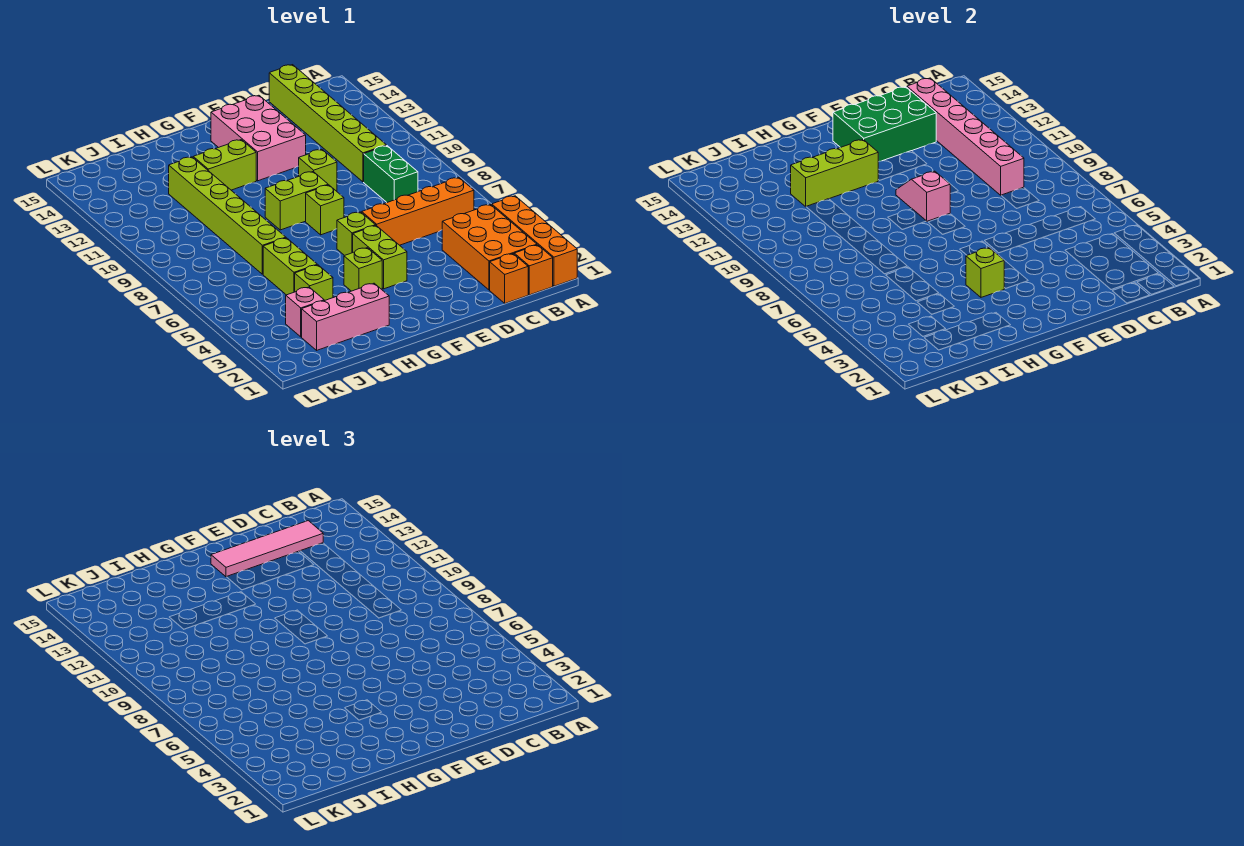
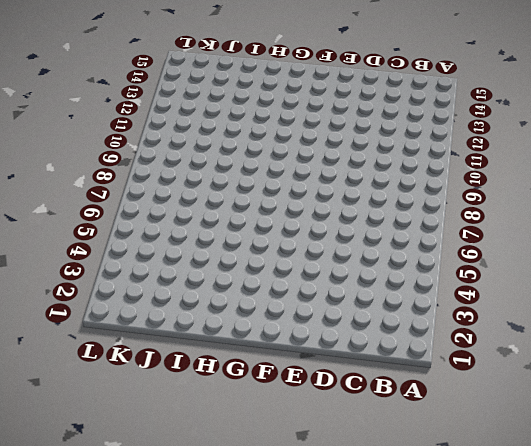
none -> orange 1x4 brick [492,196,577,286]
none -> orange 1x1 brick [514,245,553,295]
none -> orange 2x3 brick [442,204,537,290]

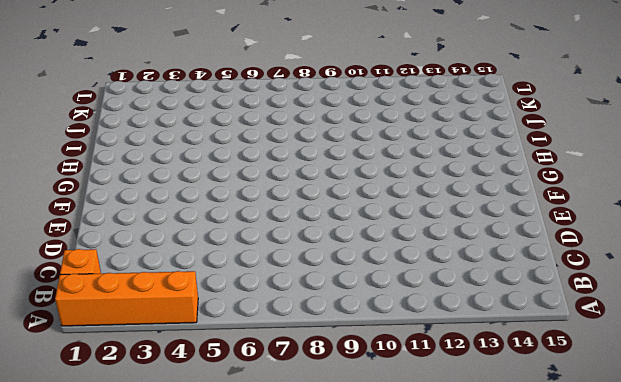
none -> orange 2x3 brick [442,204,537,290]
none -> orange 1x4 brick [362,178,474,245]
none -> orange 1x1 brick [490,254,528,303]

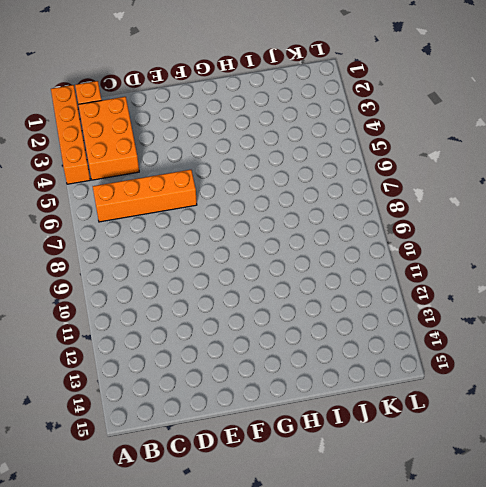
none -> orange 1x1 brick [490,254,528,303]
none -> green 1x2 brick [364,146,418,202]
none -> lime 1x6 brick [269,65,386,182]

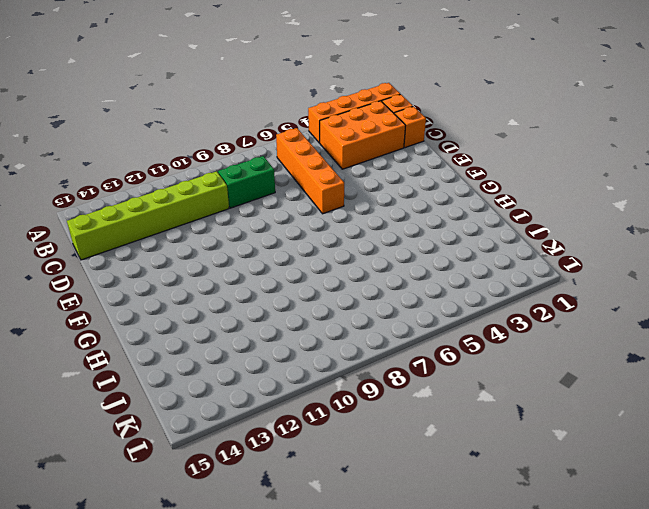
none -> lime 1x1 brick [299,149,337,191]
none -> pink 2x3 brick [211,95,306,181]
none -> lime 1x2 brick [353,226,407,289]

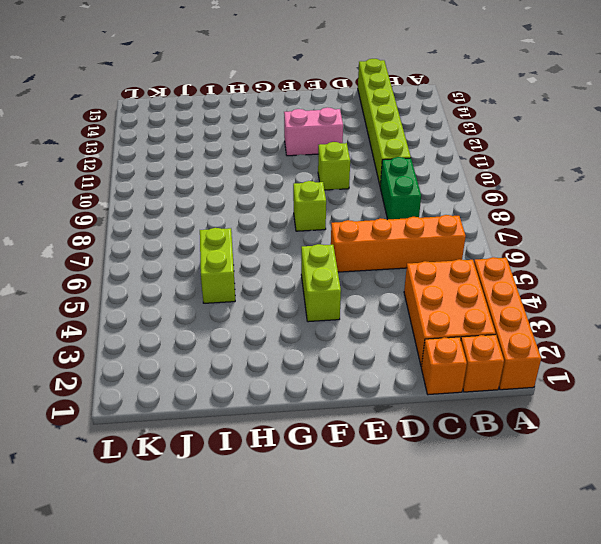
pink 1x2 brick [284,107,343,156] -> pink 2x3 brick [211,95,306,181]
none -> lime 1x1 brick [337,212,376,256]
none -> lime 1x2 brick [265,172,328,230]
none -> lime 1x1 brick [344,248,382,291]

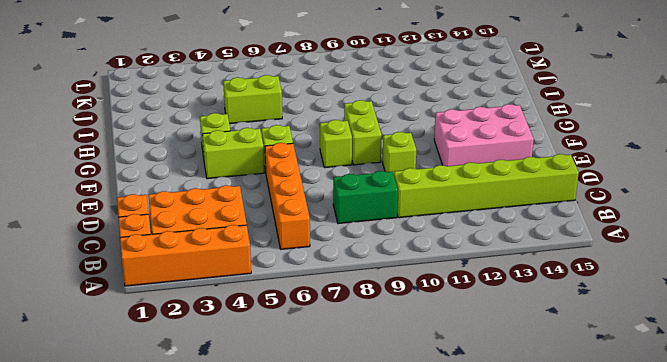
none -> lime 1x2 brick [193,140,256,190]
none -> pink 1x3 brick [302,283,389,350]
none -> lime 1x1 brick [295,265,333,301]

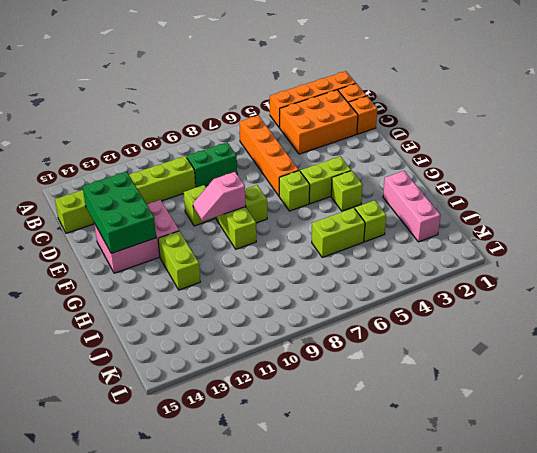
none -> lime 1x6 brick [169,157,286,274]
none -> pink 1x1 brick [286,287,324,337]
none -> pink 1x6 brick [907,78,1024,195]

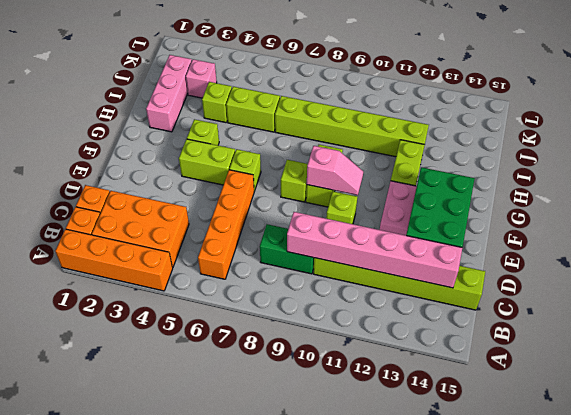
none -> lime 1x1 brick [966,248,1004,297]
none -> lime 1x3 brick [791,140,878,207]
none -> pink 1x4 tile [211,521,323,577]

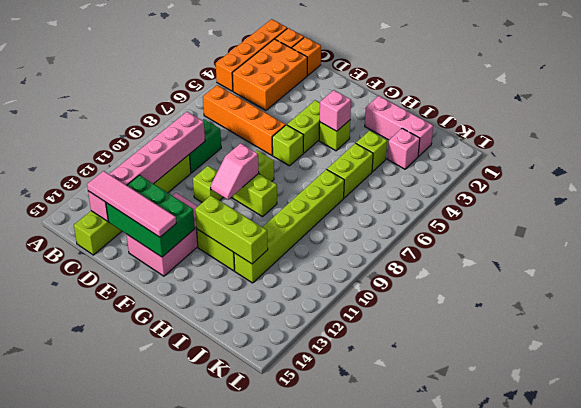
pink 1x1 brick [320,90,351,131] -> lime 1x1 brick [966,248,1004,297]

